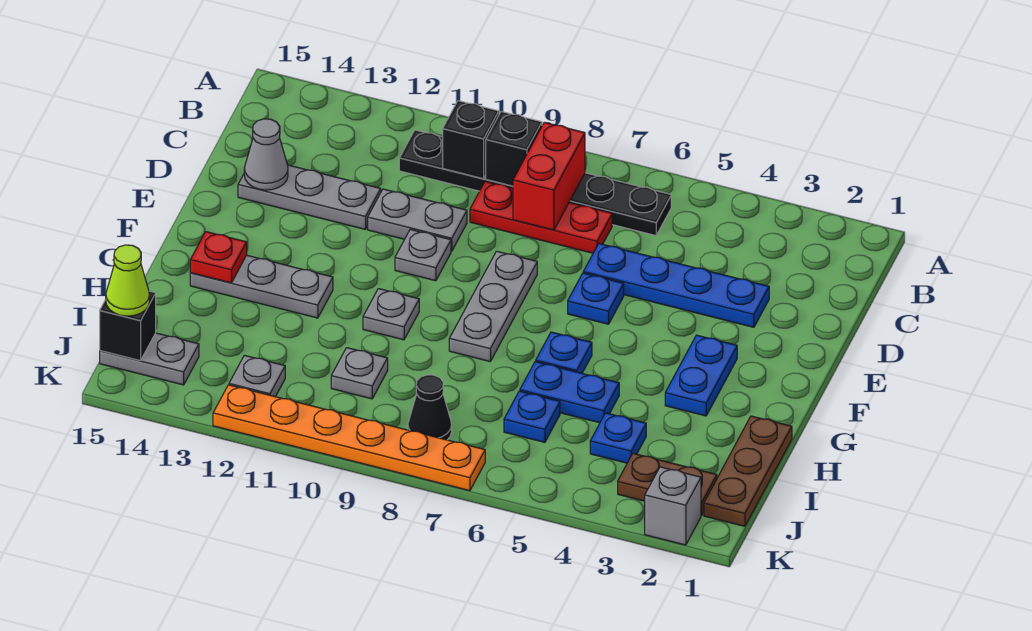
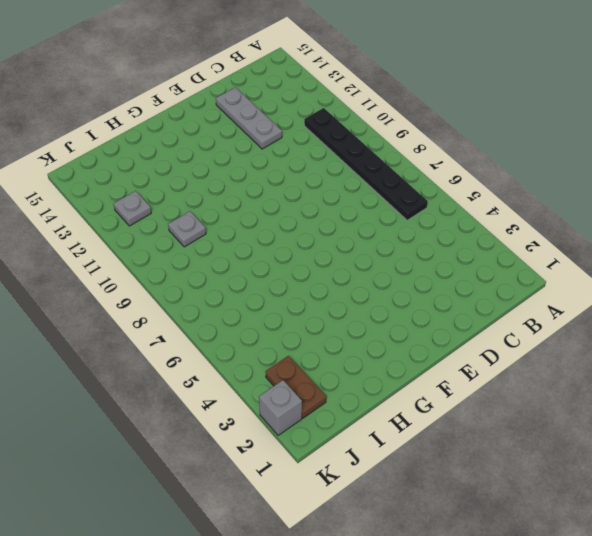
none -> red 1x3 plate [470,181,612,253]
none -> blue 1x4 plate [583,244,769,327]
none -> grey 1x2 plate [368,189,467,251]
none -> blue 1x1 plate [568,273,624,324]

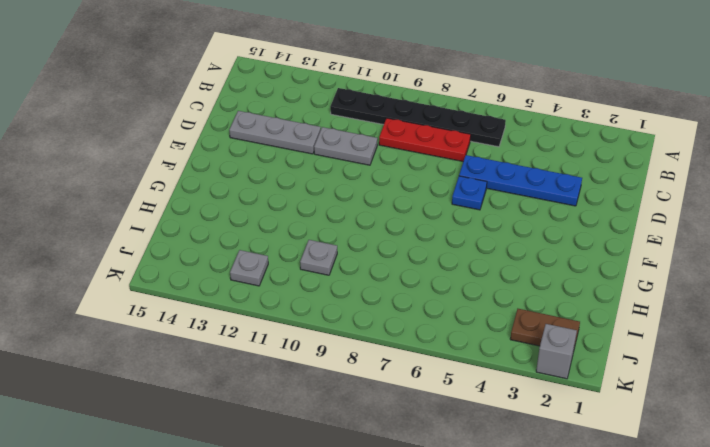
none -> grey 1x3 plate [449,251,537,361]
none -> grey 1x1 plate [395,229,451,281]
none -> blue 1x2 plate [665,335,737,416]
none -> blue 1x1 plate [536,332,592,373]

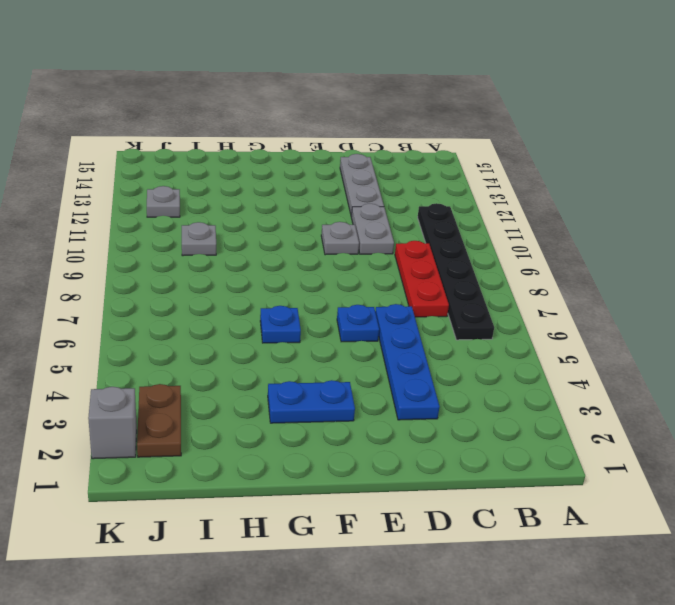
none -> grey 1x3 plate [449,251,537,361]
none -> grey 1x1 plate [363,289,419,340]
none -> grey 1x3 plate [190,255,333,318]
none -> brown 1x3 plate [704,416,792,526]

